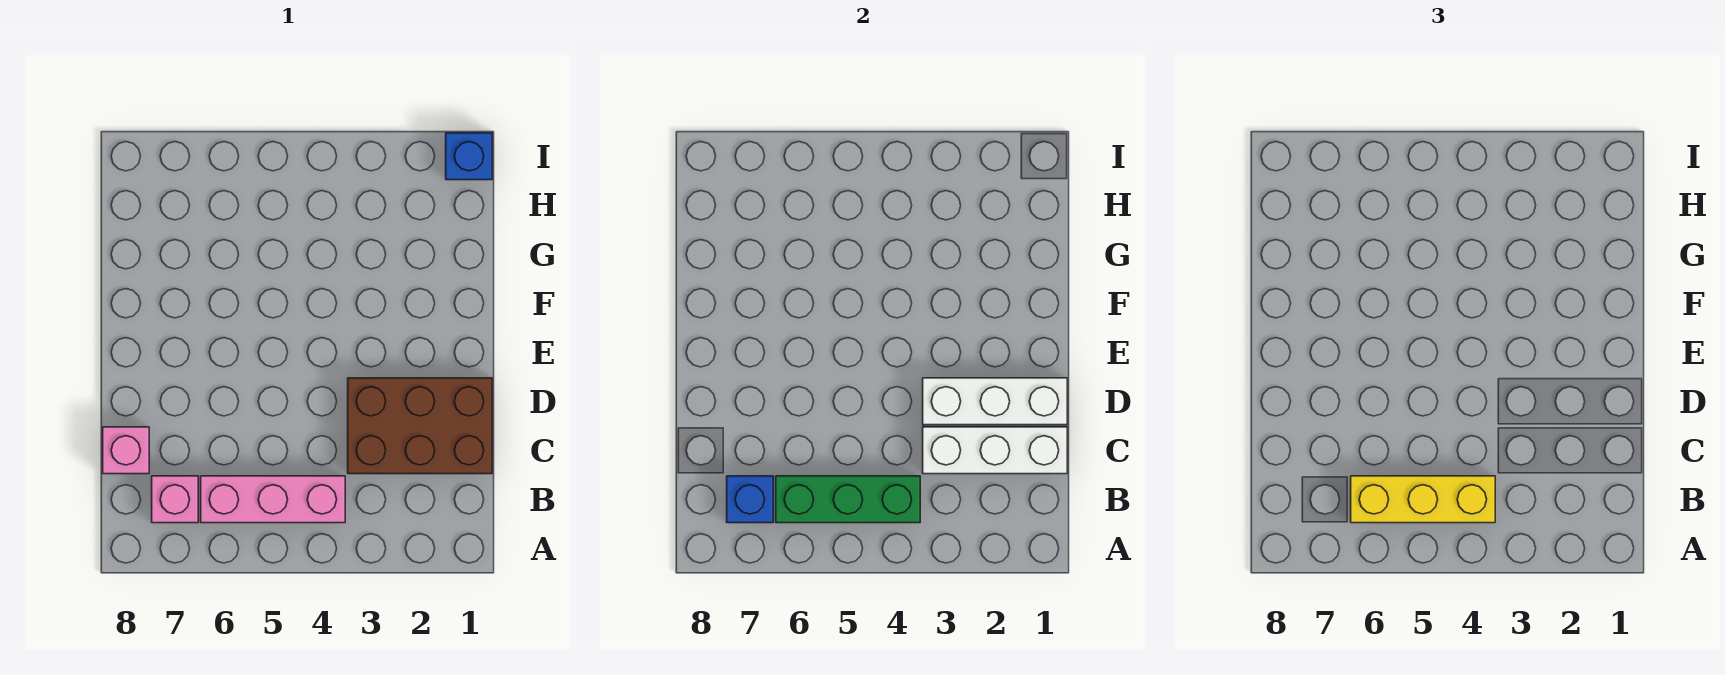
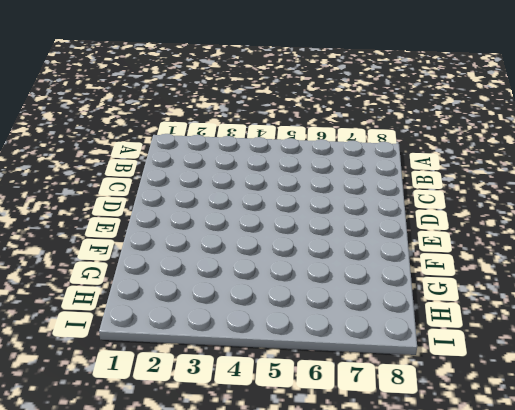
none -> pink 1x3 brick [201,476,345,523]
none -> pink 1x1 brick [152,476,198,523]

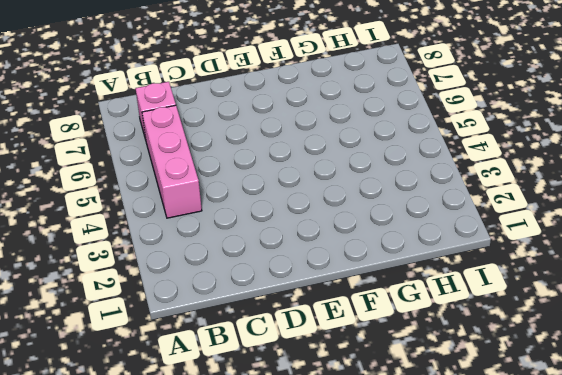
none -> brown 2x3 brick [348,378,492,474]
none -> pink 1x1 brick [103,427,149,474]

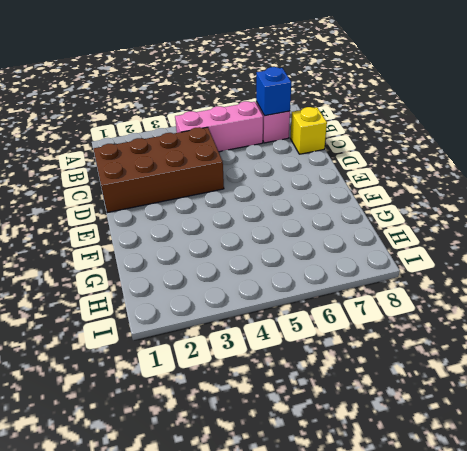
brown 2x4 brick [94,127,224,213] -> brown 2x3 brick [348,378,492,474]
yellow 1x1 brick [290,107,327,154] -> pink 1x1 brick [103,427,149,474]
none -> blue 1x1 brick [446,133,492,180]
none -> green 1x3 brick [776,476,920,523]

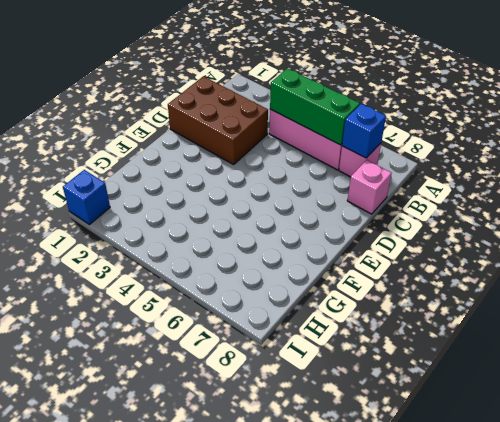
none -> white 1x3 brick [923,427,1067,474]
none -> white 1x3 brick [923,378,1067,425]

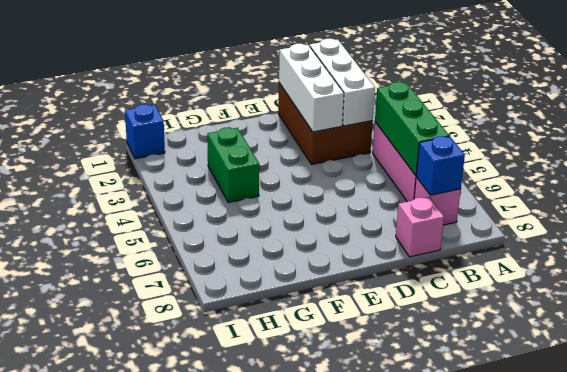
green 1x2 brick [207,128,259,202] -> none
none -> yellow 1x3 brick [1351,476,1495,523]

